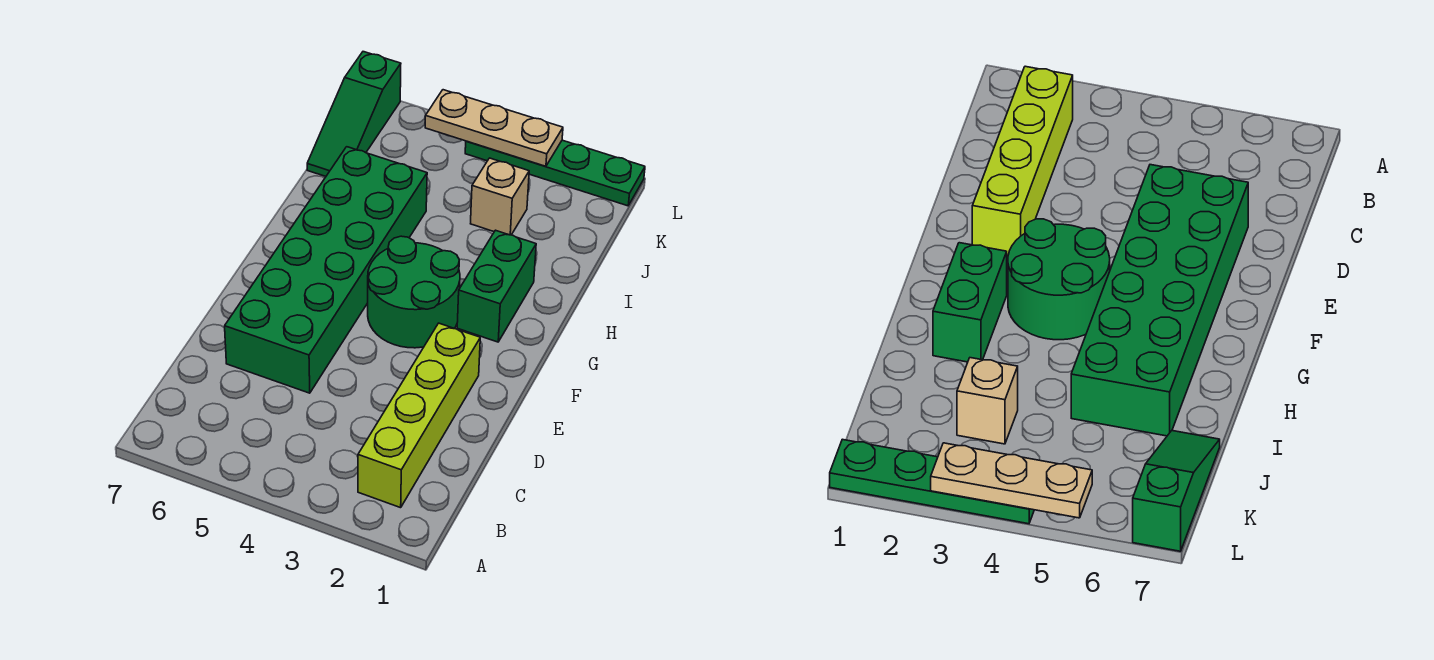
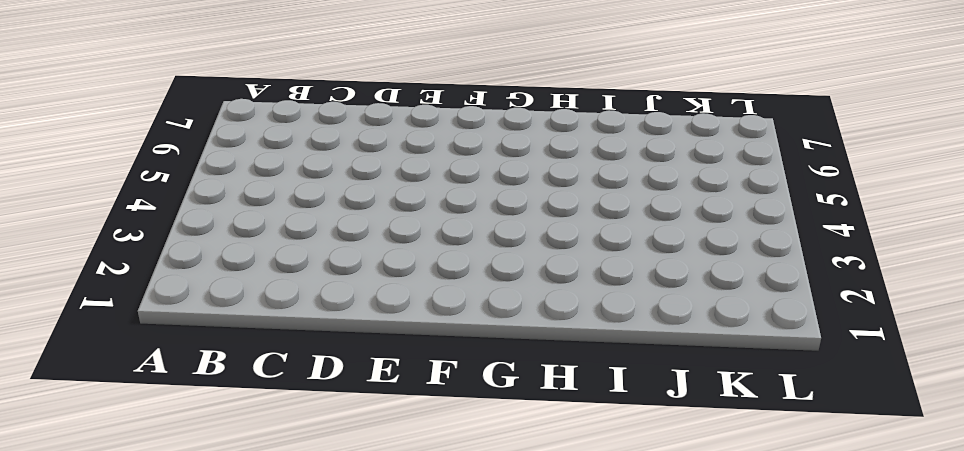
none -> lime 1x4 brick [358,323,480,508]
none -> green 2x6 brick [225,147,427,393]

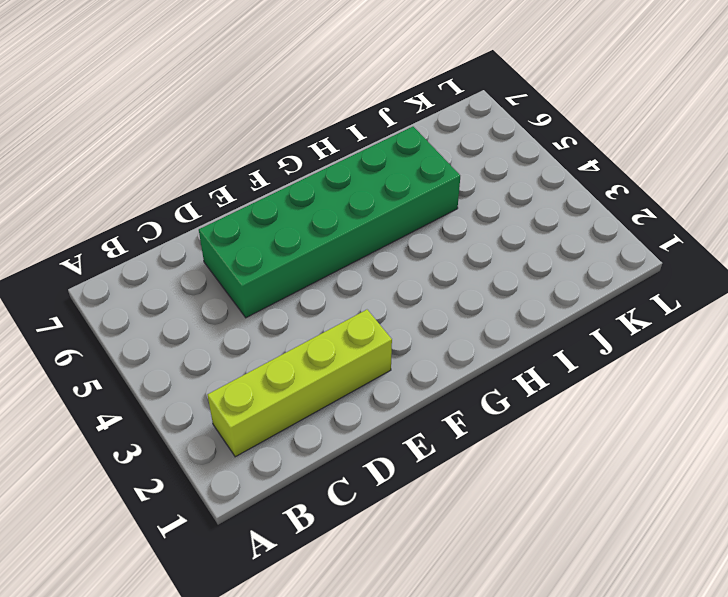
none -> green 2x2 round brick [368,236,460,348]
none -> green 1x2 brick [457,230,536,342]

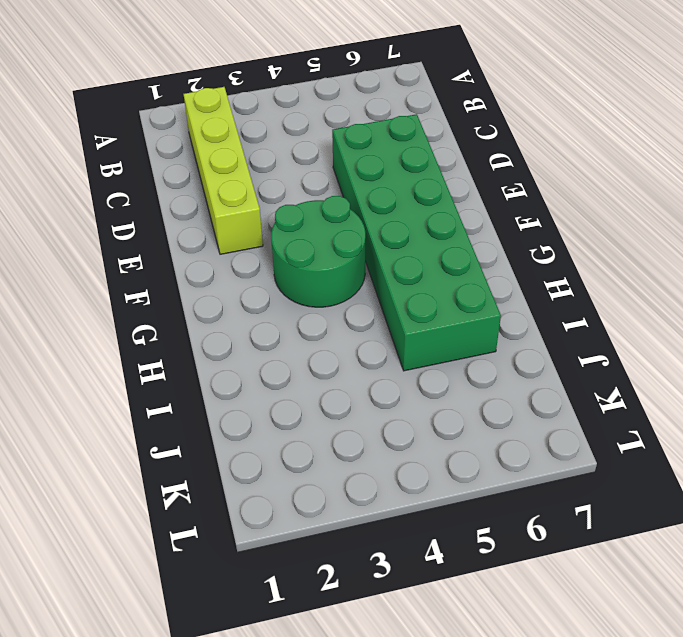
none -> green 1x2 brick [457,230,536,342]
none -> tan 1x1 brick [471,158,529,235]

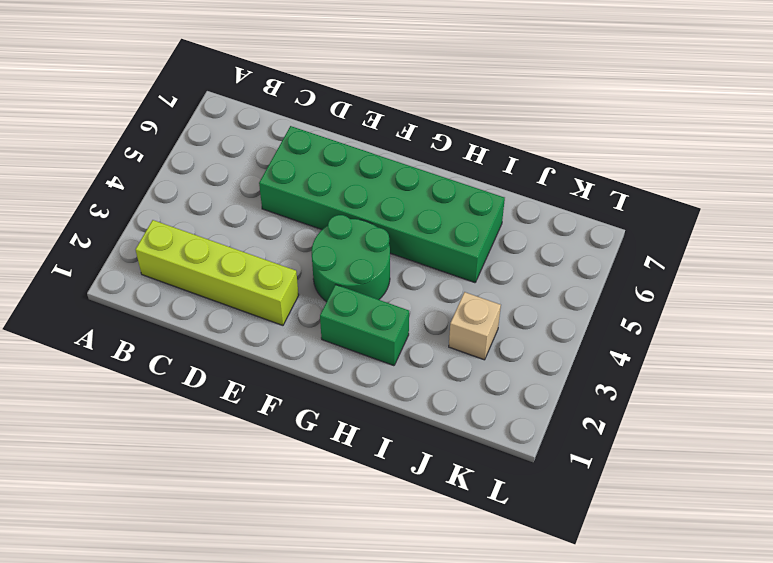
none -> green 1x3 slope [307,52,401,176]
none -> green 1x4 plate [465,140,645,206]

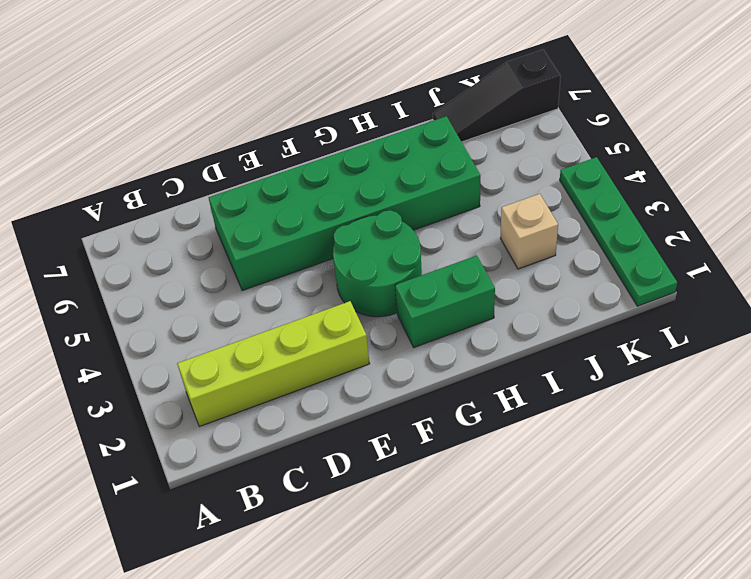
black 1x3 slope [433,50,561,142] -> green 1x3 slope [307,52,401,176]
none -> tan 1x3 plate [425,90,563,166]

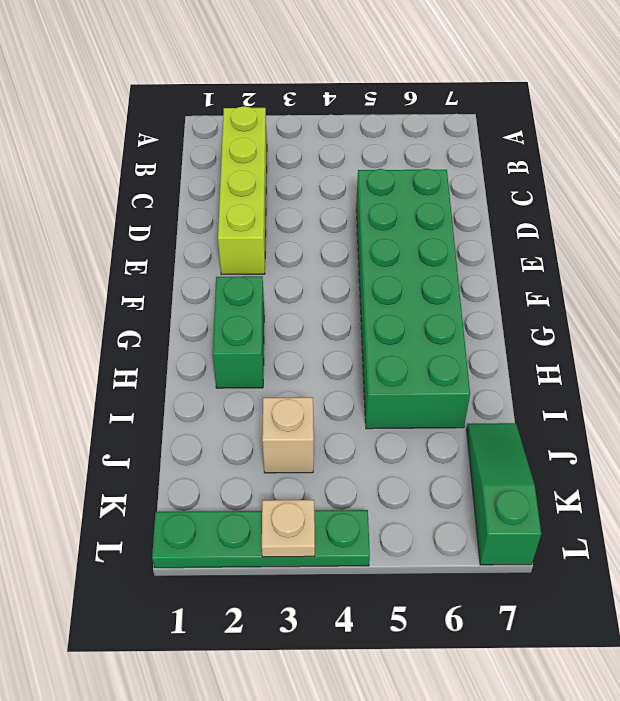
tan 1x1 plate [262,500,315,557] -> tan 1x3 plate [425,90,563,166]
none -> green 2x2 round brick [368,236,460,348]

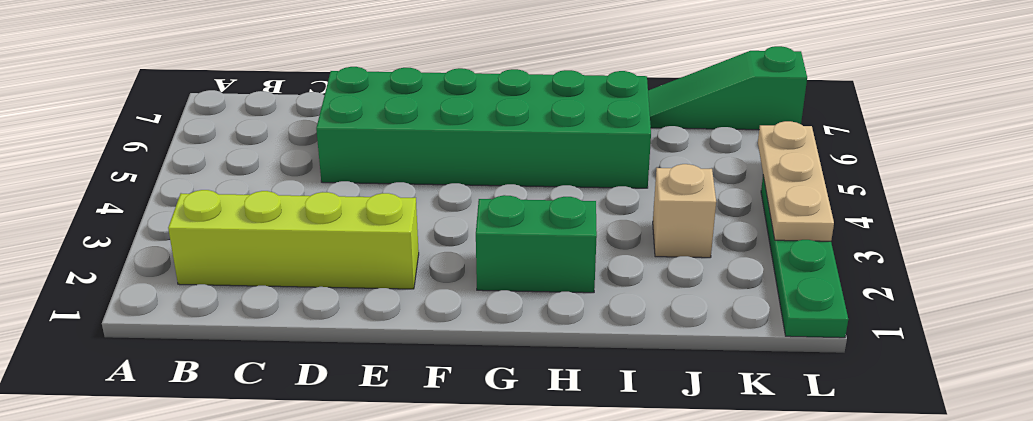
none -> green 2x2 round brick [368,236,460,348]

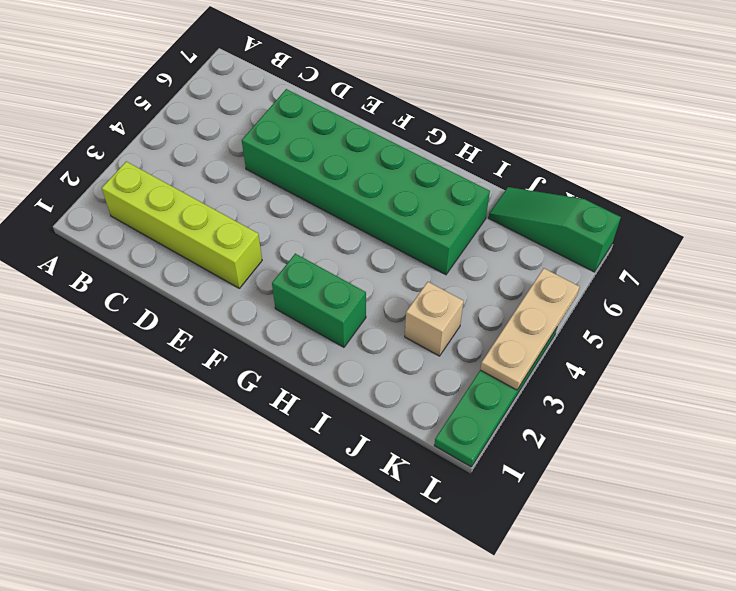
none -> green 2x2 round brick [368,236,460,348]

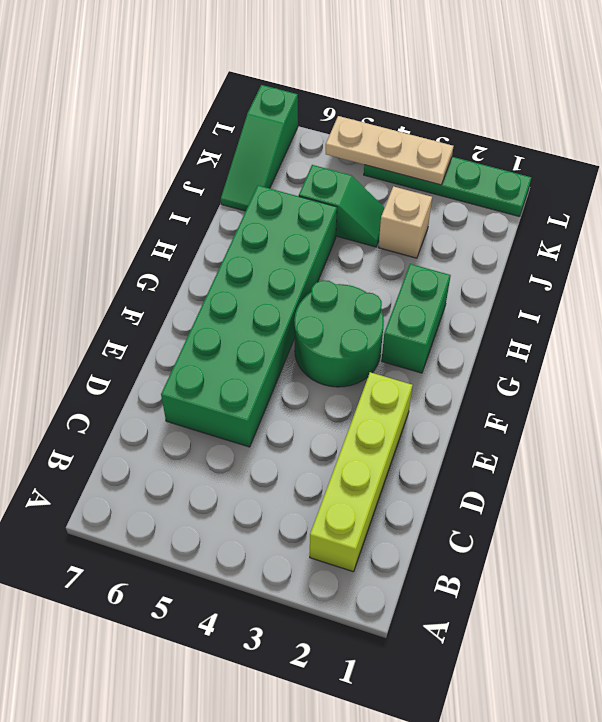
green 1x2 slope [299,165,385,247] -> none

